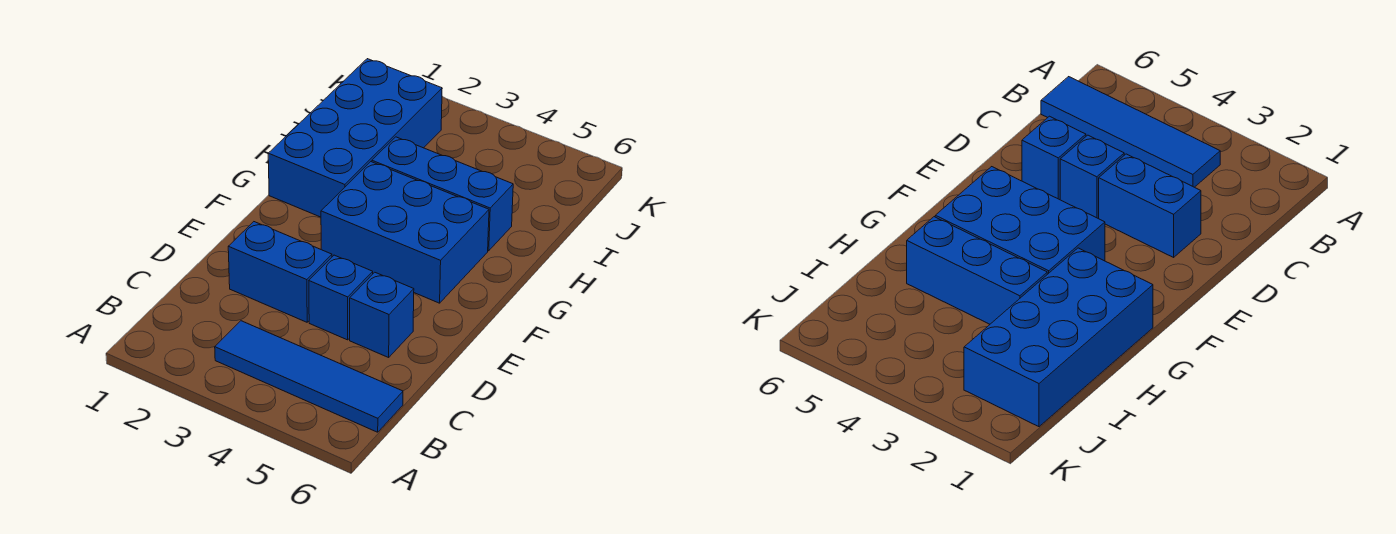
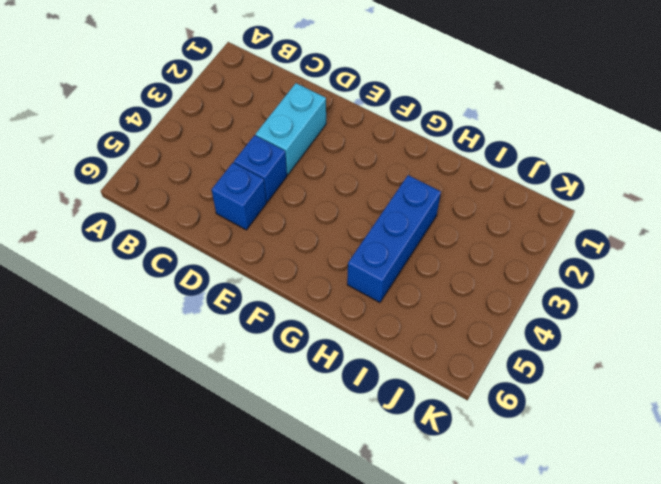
cyan 1x2 brick [256,83,326,175] -> blue 1x2 brick [228,222,332,322]
none -> blue 1x4 tile [215,321,403,432]
none -> blue 2x3 brick [321,162,489,303]

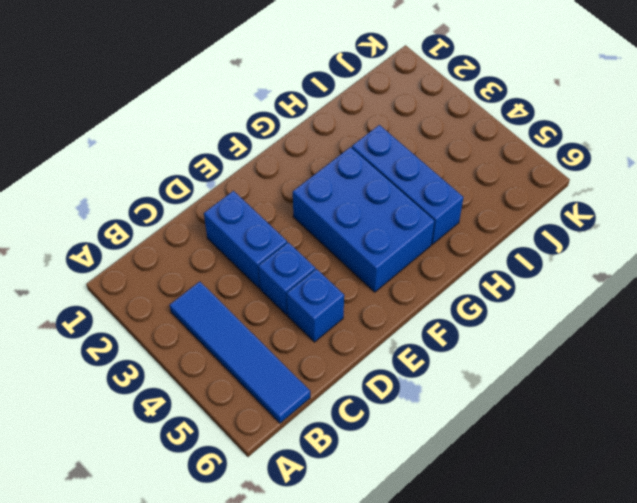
none -> blue 2x4 brick [268,59,442,217]

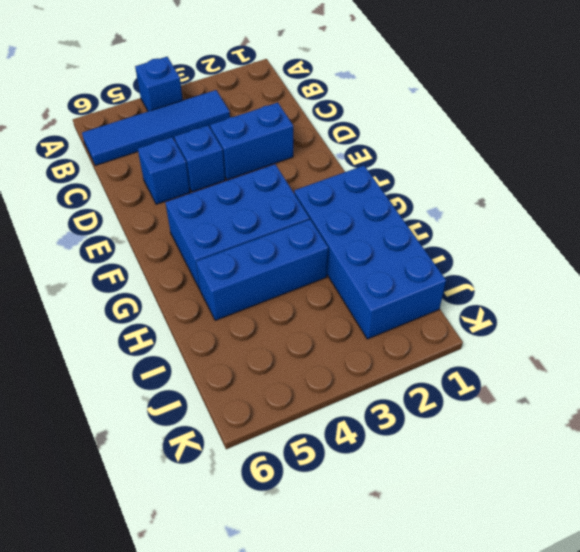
blue 1x1 brick [135,57,183,111] -> none

